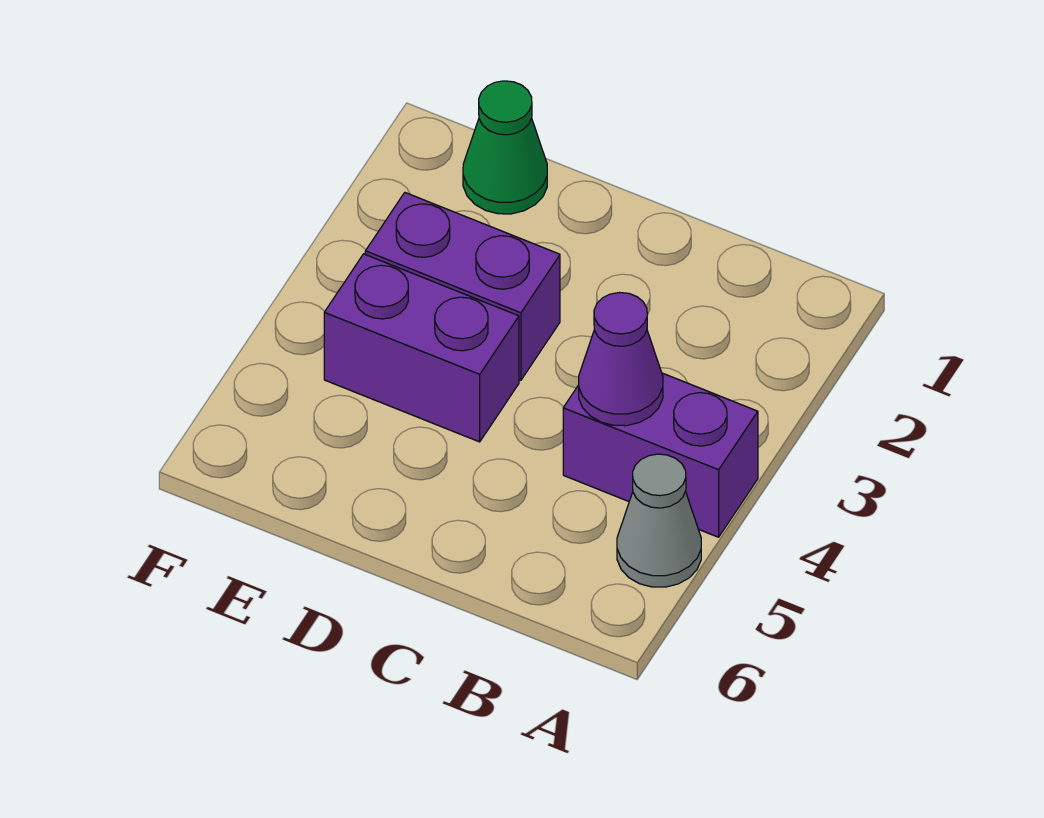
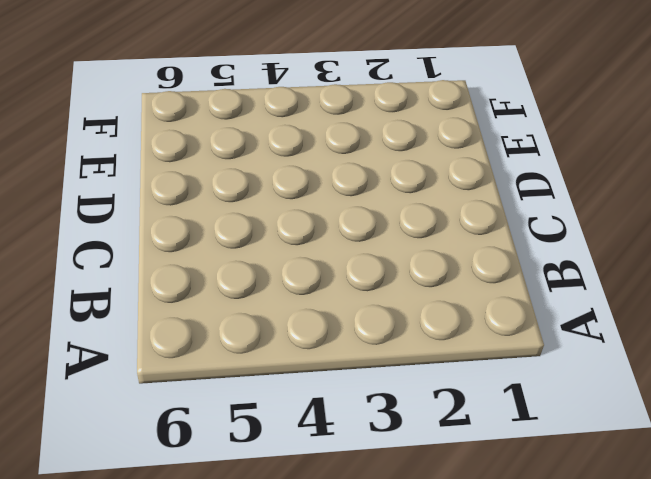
none -> purple 1x2 brick [563,373,758,537]
none -> grey 1x1 cone [617,454,701,587]

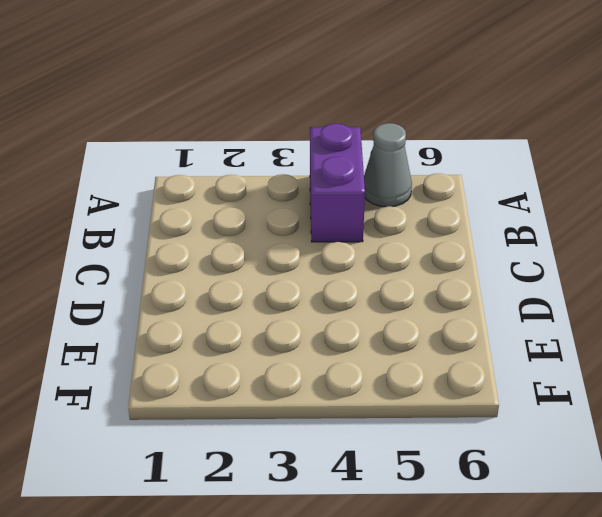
none -> purple 1x2 brick [365,193,560,380]
none -> purple 1x2 brick [324,254,519,442]

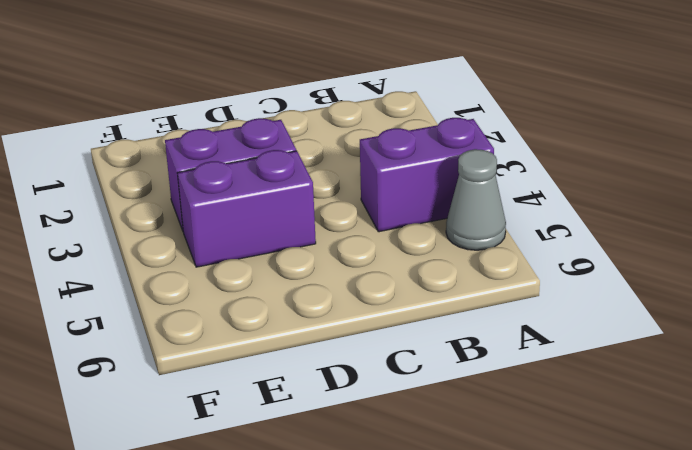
none -> green 1x1 cone [463,81,547,214]
none -> purple 1x1 cone [579,293,663,426]

